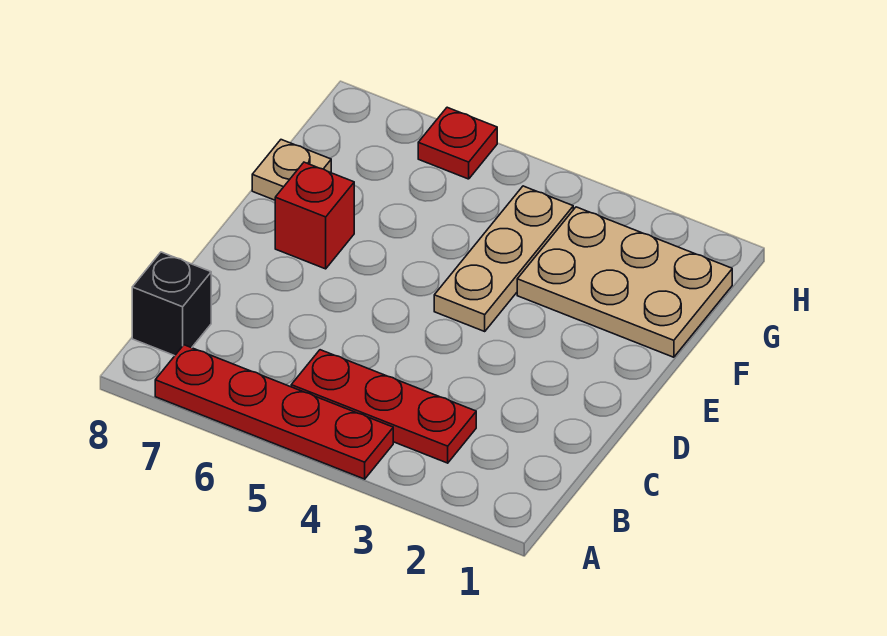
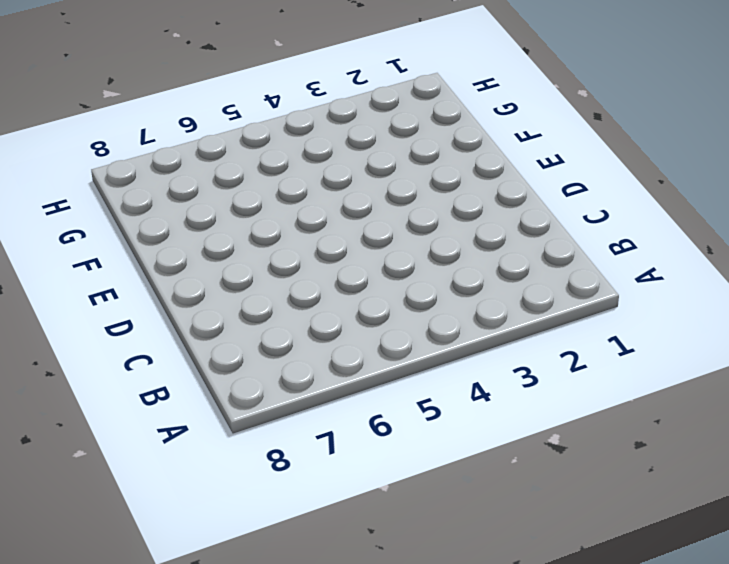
none -> red 1x4 plate [155,345,393,479]
none -> red 1x3 plate [291,350,476,463]

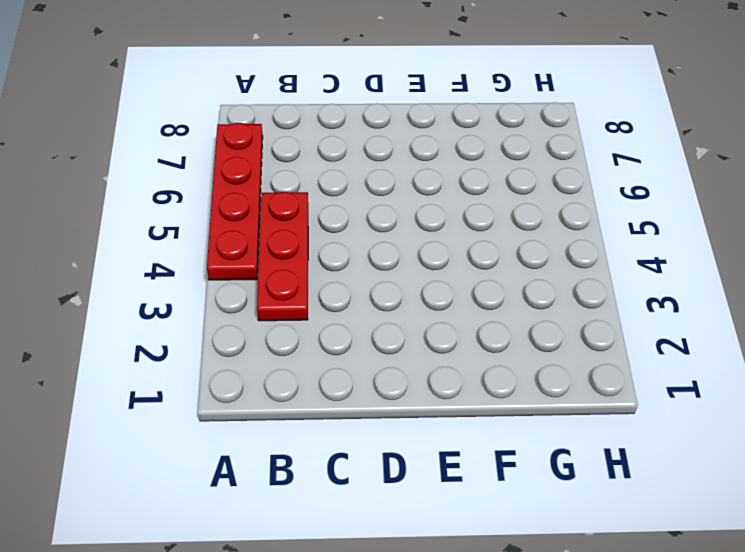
none -> black 1x1 brick [132,252,211,356]
none -> tan 1x3 plate [434,186,573,331]

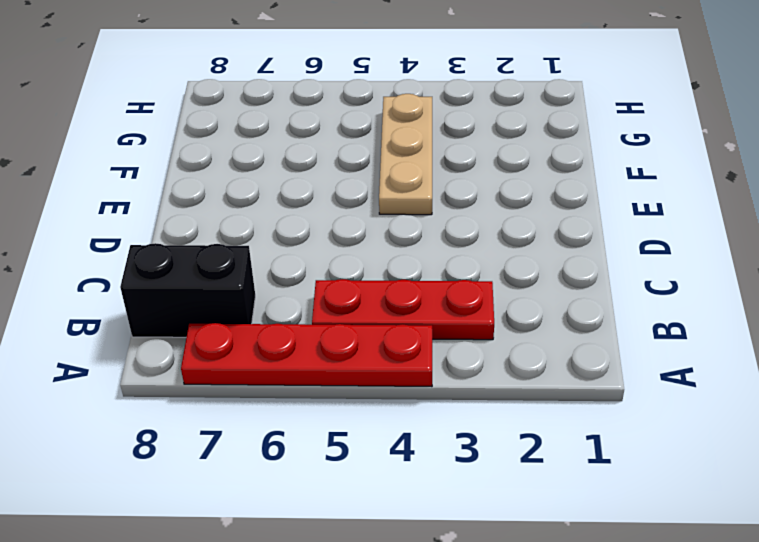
black 1x2 brick [120,243,255,337] -> black 1x1 brick [132,252,211,356]
none -> red 1x1 brick [275,162,354,269]
none -> tan 2x3 plate [517,207,732,357]

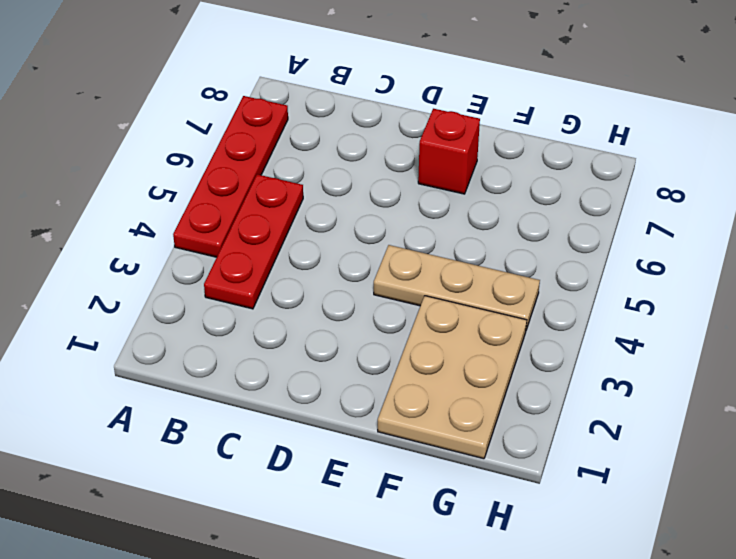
none -> black 1x1 brick [132,252,211,356]
none -> tan 1x1 plate [252,140,331,200]

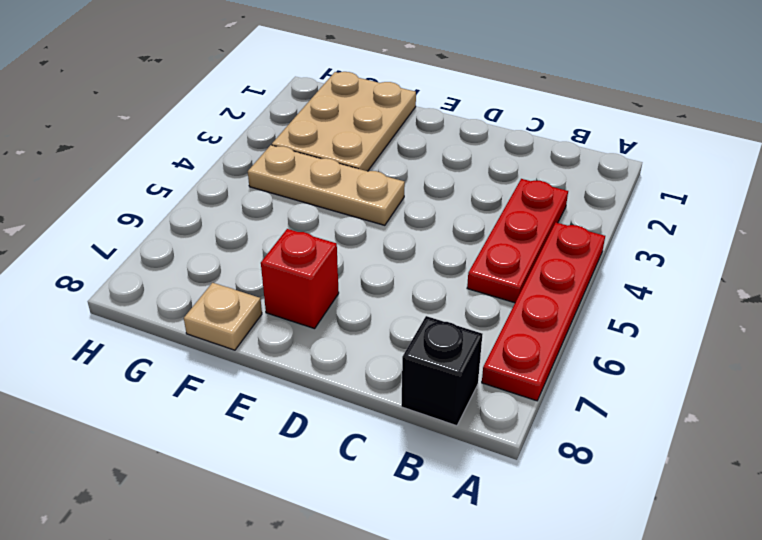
none -> red 1x1 plate [418,107,497,179]

